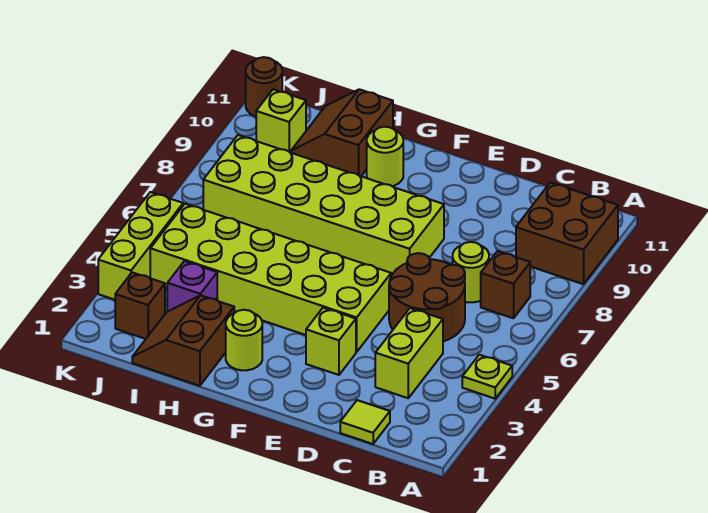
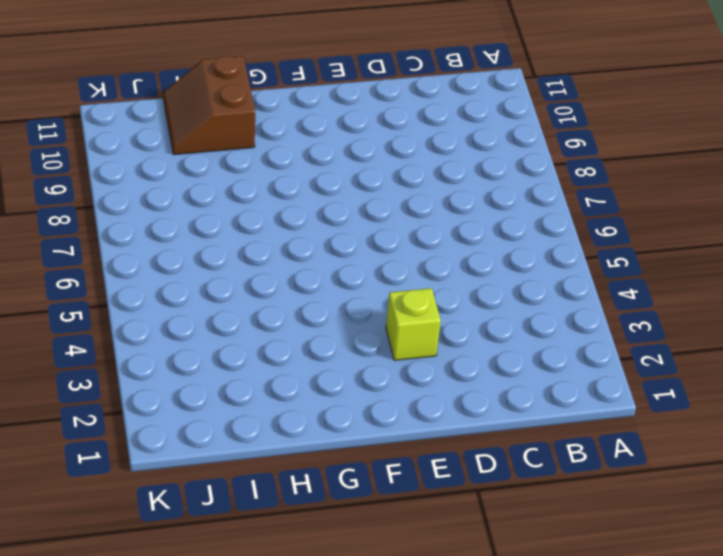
none -> lime 1x1 plate [462,355,512,399]
none -> brown 2x2 brick [516,182,618,284]
none -> brown 1x1 brick [481,251,530,318]

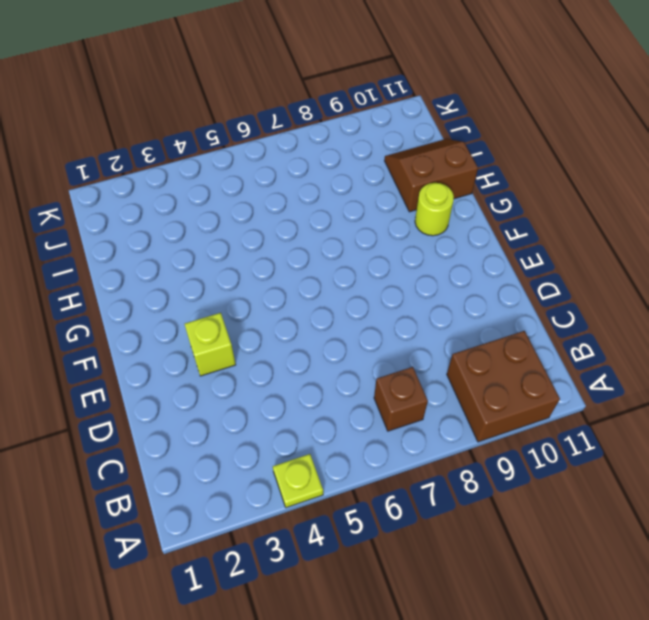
none -> lime 1x1 tile [340,400,390,444]
none -> lime 1x2 brick [375,308,443,398]
none -> brown 2x2 round brick [389,253,465,341]

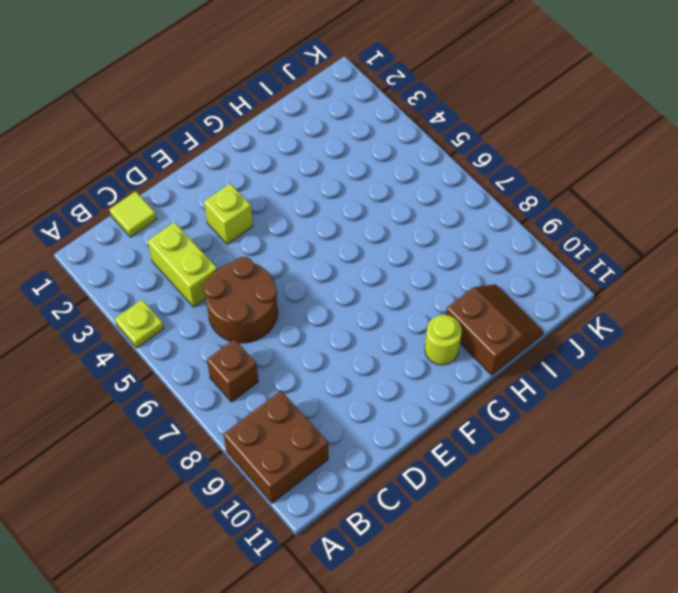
none -> lime 1x1 round brick [453,242,489,302]
none -> lime 2x6 brick [150,204,391,352]
none -> lime 2x6 brick [203,135,444,276]

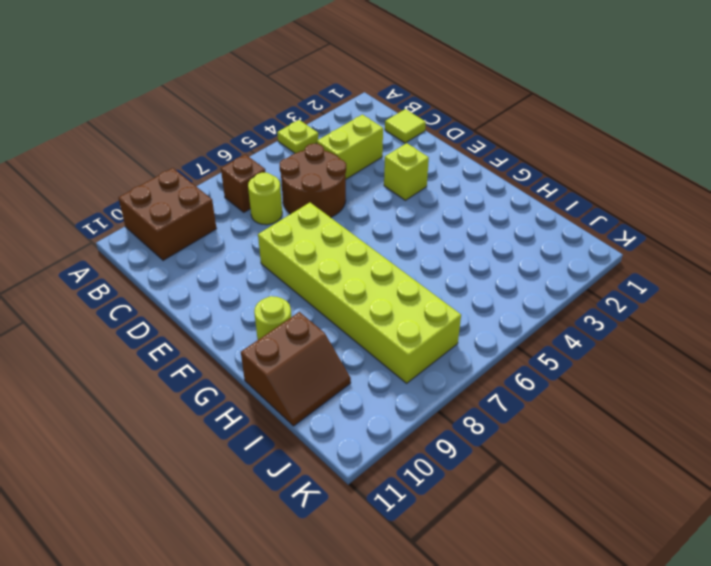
none -> lime 2x6 brick [150,204,391,352]
none -> lime 1x1 round brick [226,310,262,370]
none -> brown 2x2 slope [132,295,234,386]

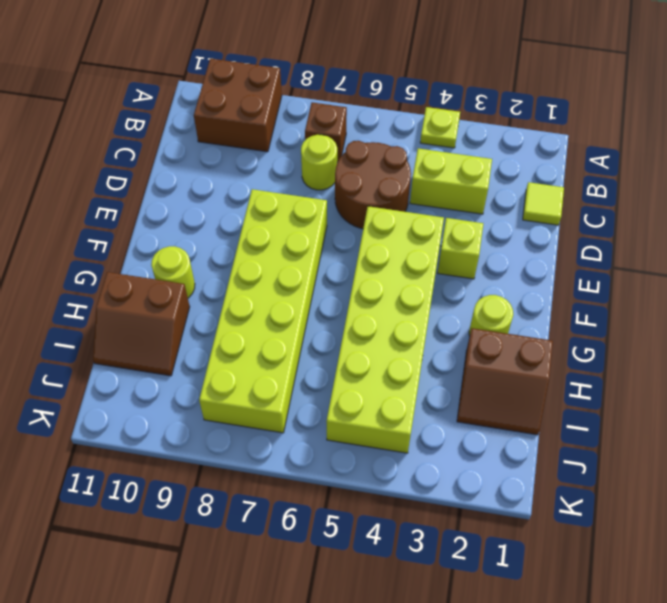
none -> purple 1x1 brick [167,261,217,312]
none -> brown 1x1 brick [115,272,165,339]
none -> lime 1x1 brick [256,89,306,153]

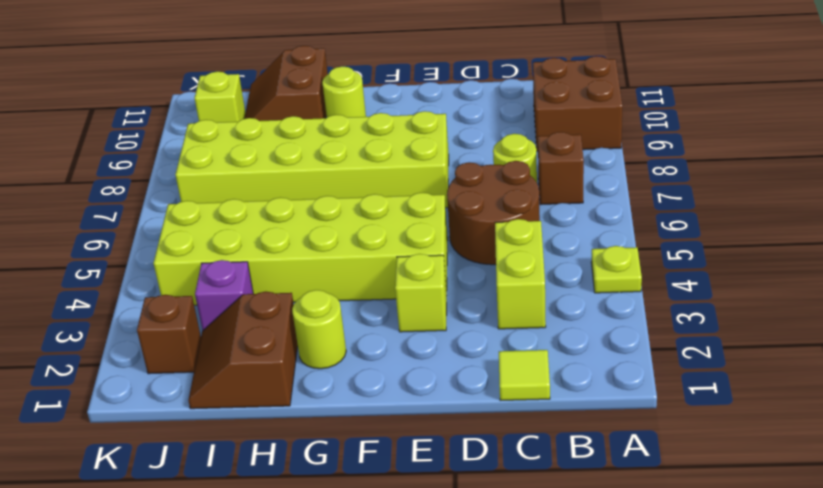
none -> lime 1x3 brick [98,192,183,300]
none -> brown 1x1 round brick [246,57,282,117]

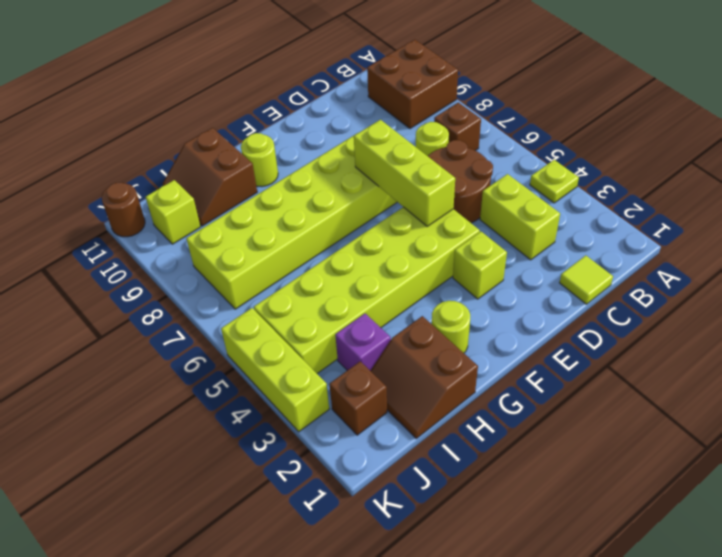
lime 1x3 brick [354,120,455,226] -> none

